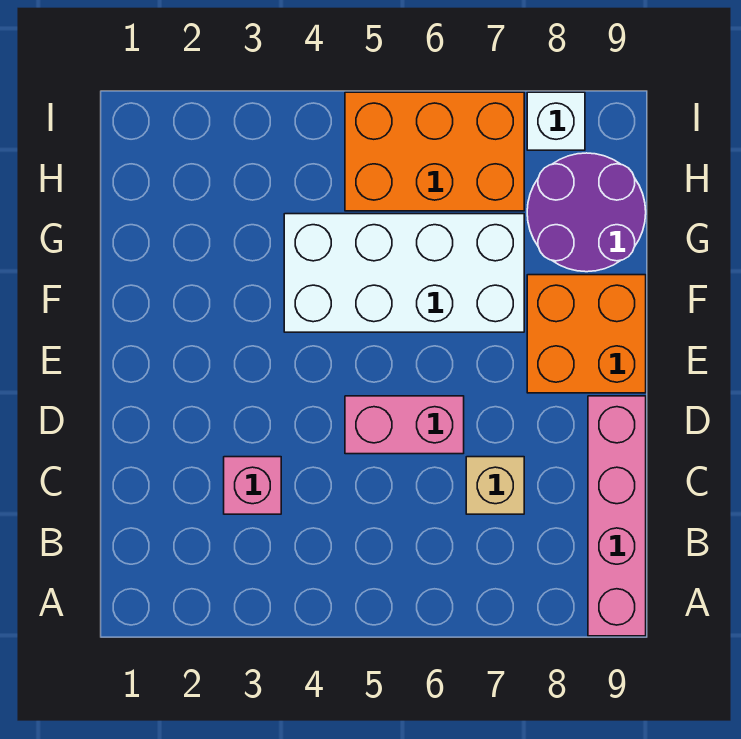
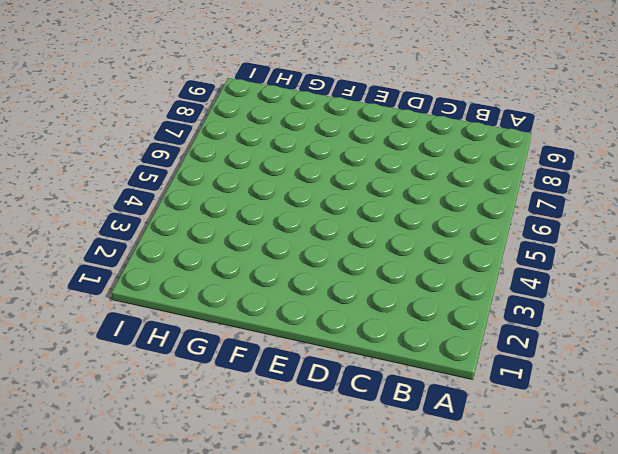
none -> pink 1x4 brick [588,396,646,636]
none -> pink 1x1 brick [224,457,281,514]

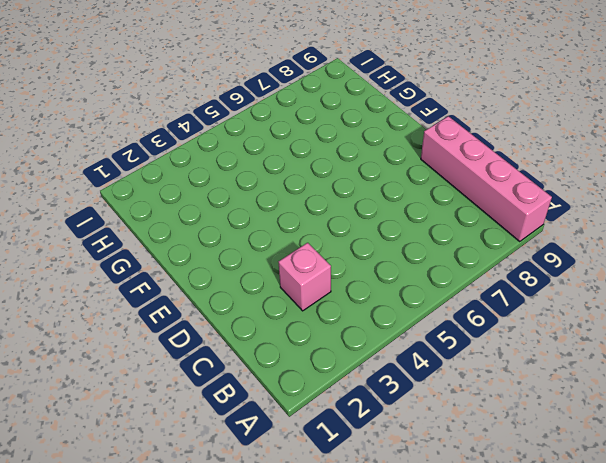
none -> tan 1x1 brick [466,457,524,514]
none -> pink 1x2 brick [345,396,464,454]

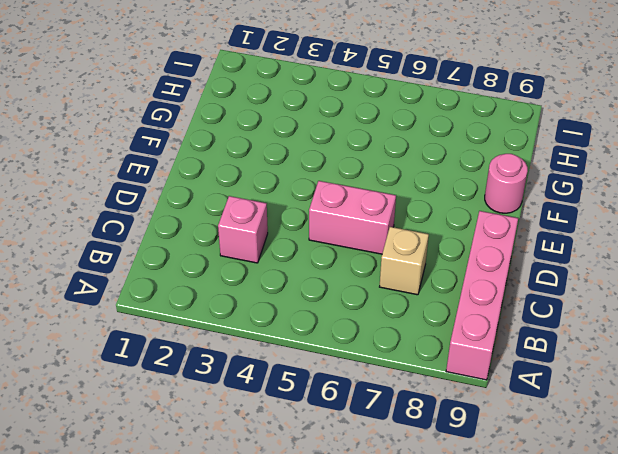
pink 1x1 round brick [485,154,528,213] -> orange 2x2 brick [527,275,646,393]
none -> white 2x4 brick [284,214,524,332]
none -> purple 2x2 round brick [527,153,646,272]

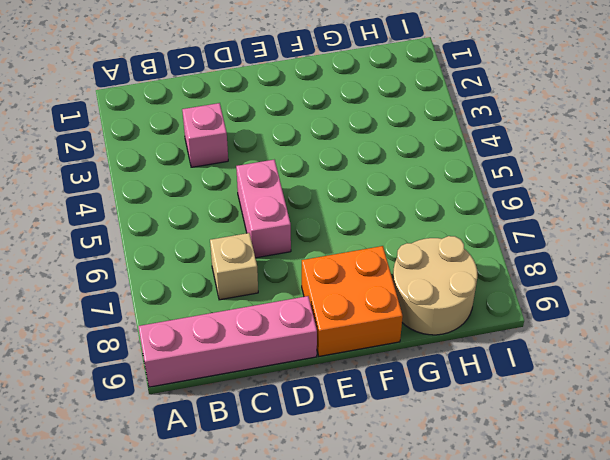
tan 2x2 round brick [393,236,478,335] -> purple 2x2 round brick [527,153,646,272]
none -> white 2x4 brick [284,214,524,332]
none -> orange 2x3 brick [345,92,524,211]

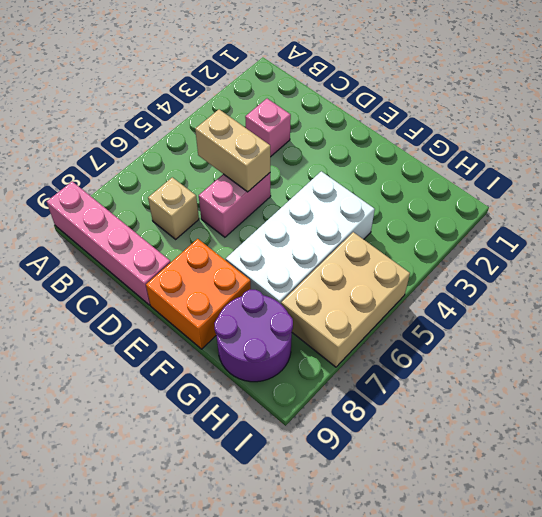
tan 1x2 brick [195,109,270,192] -> none
tan 2x3 brick [281,232,410,367] -> orange 2x3 brick [345,92,524,211]
none -> white 1x1 brick [527,92,585,150]

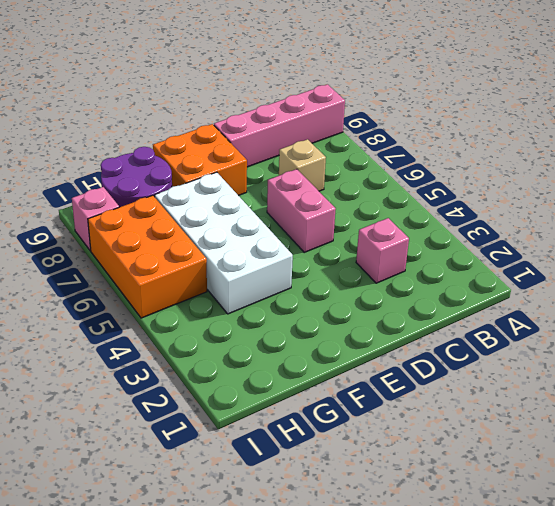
pink 1x1 brick [72,187,119,251] -> white 1x1 brick [527,92,585,150]

